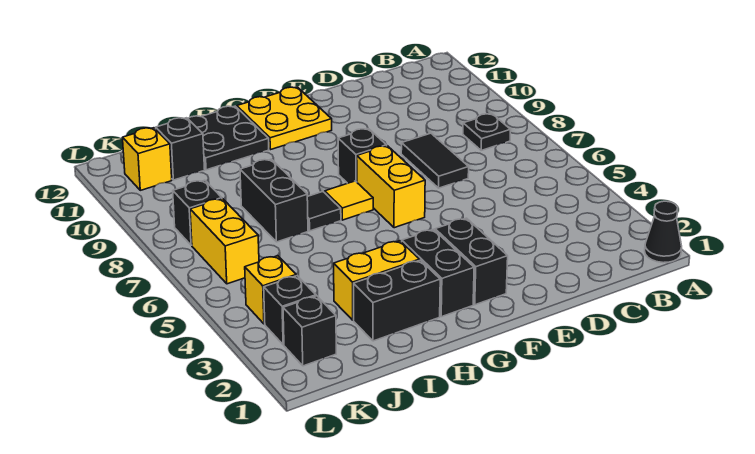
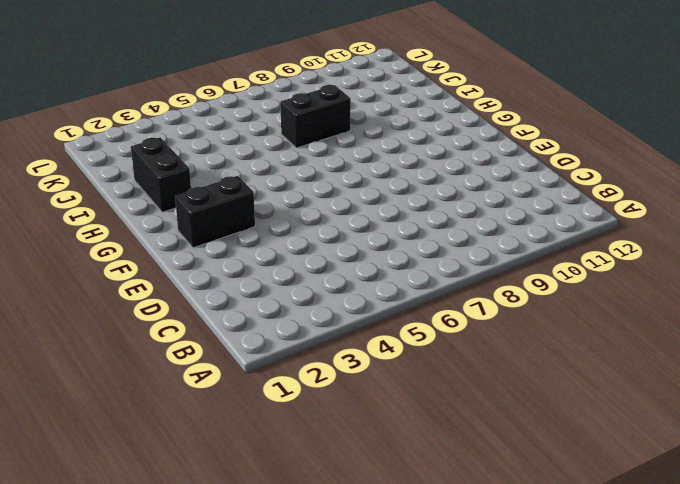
none -> black 1x1 cone [645,201,682,263]
none -> black 1x1 plate [463,114,511,150]
none -> black 1x2 tile [401,133,469,188]

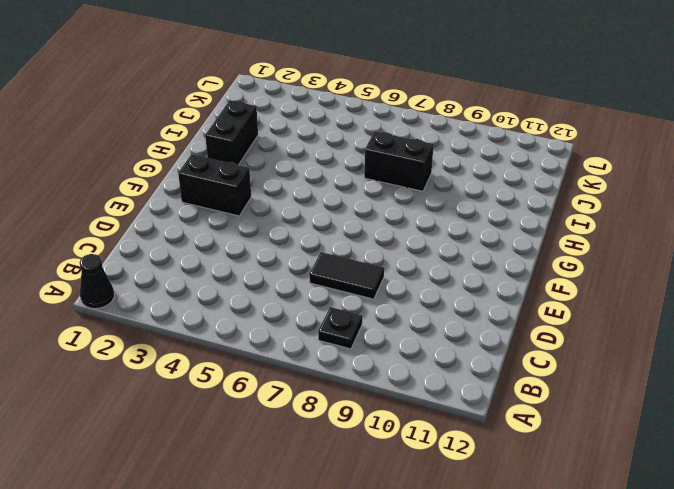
none -> yellow 1x2 brick [357,146,425,228]
none -> black 1x1 brick [338,129,387,183]
none -> yellow 2x2 plate [237,87,332,150]

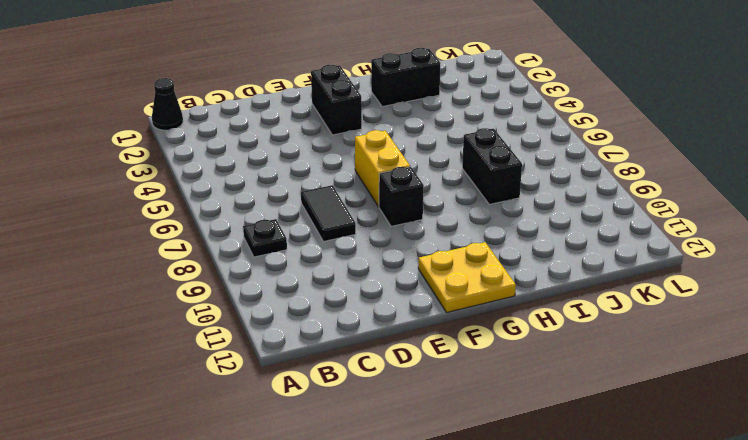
none -> black 1x2 brick [402,229,474,317]
none -> yellow 1x1 tile [325,181,373,220]
none -> yellow 1x2 brick [334,241,419,320]

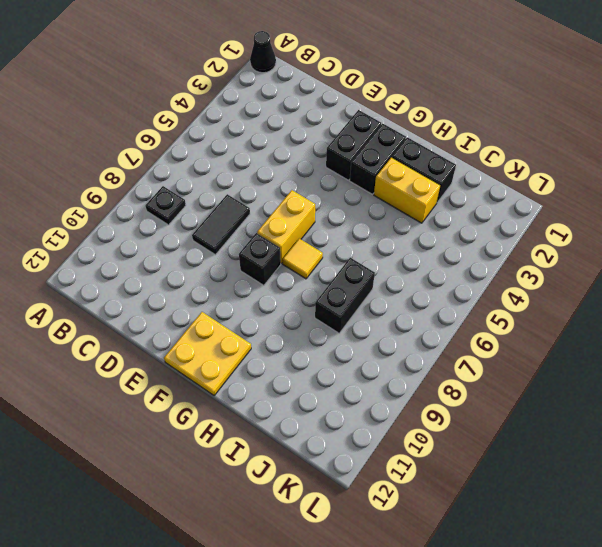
none -> black 1x1 tile [307,192,341,231]
none -> black 2x2 plate [188,106,269,170]
none -> black 1x1 brick [156,118,205,180]

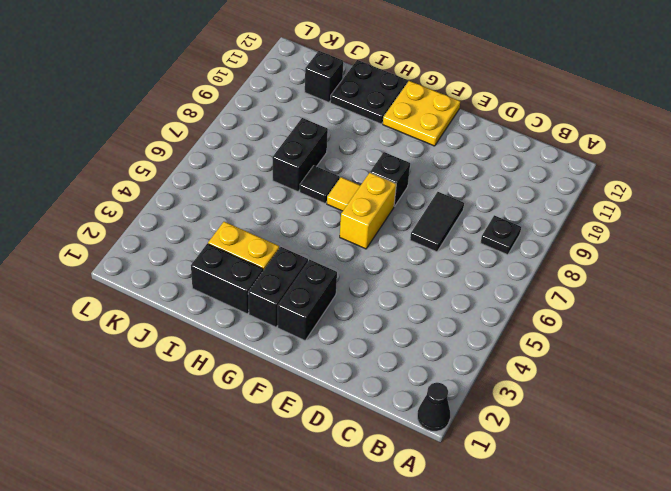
none -> black 1x1 brick [283,296,336,366]
none -> black 1x1 brick [264,276,316,345]
none -> yellow 1x1 brick [245,256,296,324]

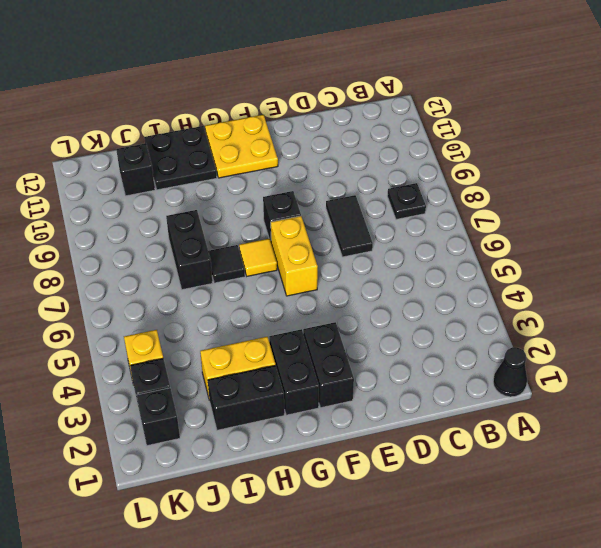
none -> yellow 1x2 brick [190,199,259,284]
none -> black 1x1 brick [173,180,222,245]
none -> yellow 1x1 brick [123,128,172,190]

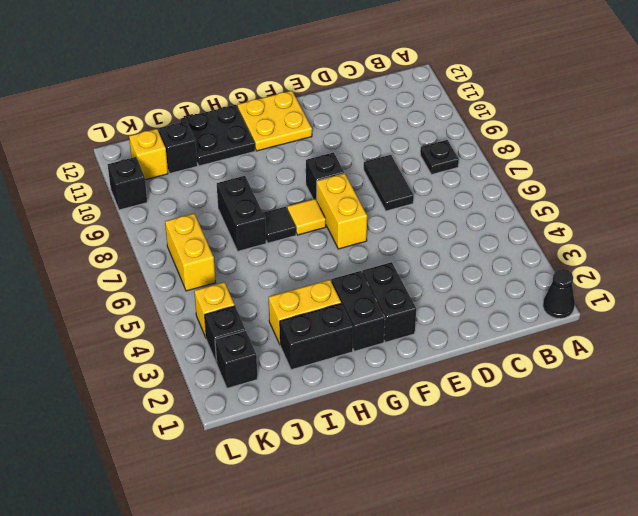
black 1x1 brick [108,157,147,210] -> black 1x1 brick moved to [173,180,222,245]

